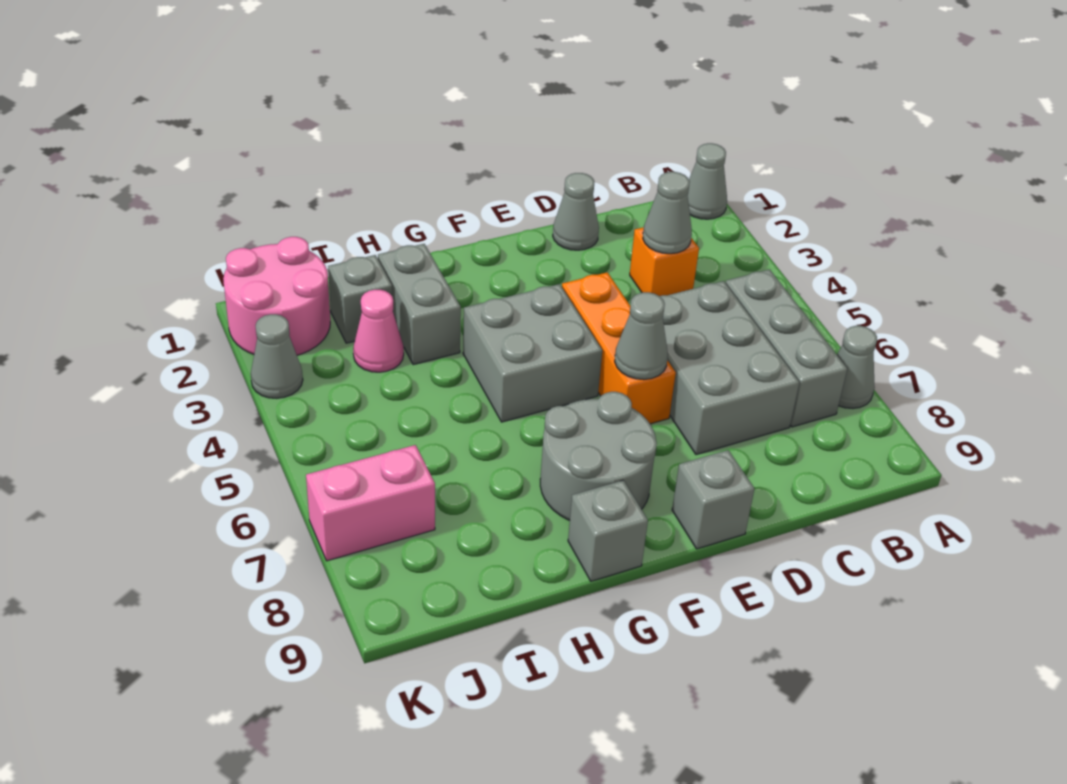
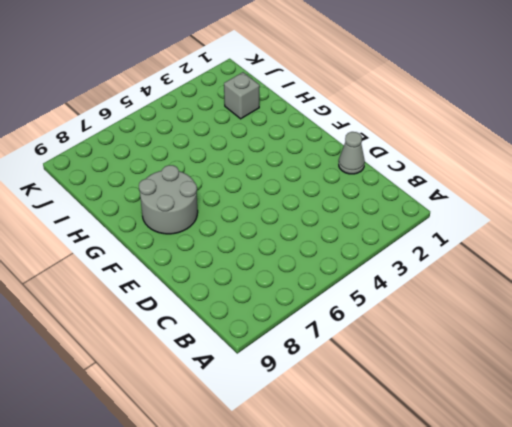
none -> grey 1x1 cone [688,143,727,219]
none -> grey 1x1 cone [837,326,877,408]
none -> grey 1x3 brick [726,270,847,427]

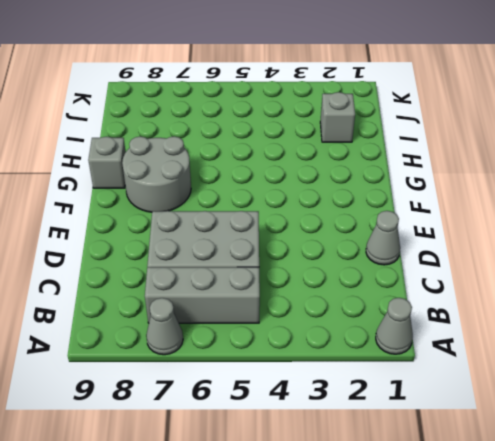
none -> orange 1x1 brick [630,227,699,296]
none -> orange 1x3 brick [562,272,676,424]
none -> grey 1x1 brick [672,450,754,549]

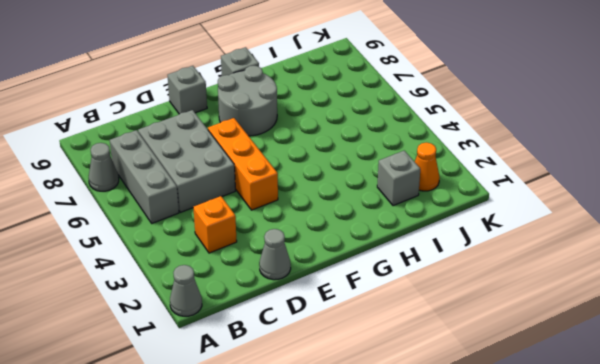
orange 1x1 cone [415,143,440,191] -> pink 2x2 round brick [223,237,330,355]
none -> grey 2x2 brick [463,284,602,422]
none -> grey 1x2 brick [378,244,461,365]
none -> pink 1x1 cone [353,290,404,372]

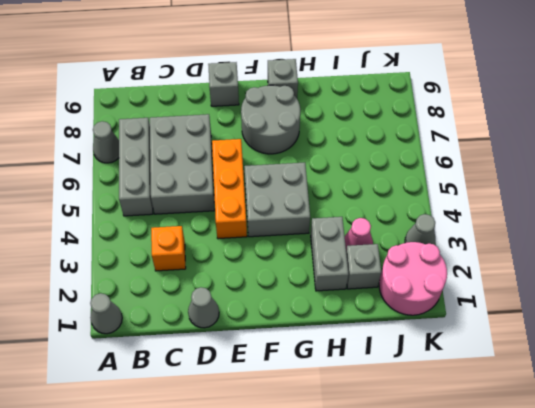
none -> pink 1x2 brick [306,445,435,561]
none -> grey 1x1 cone [643,172,692,254]
none -> grey 1x1 cone [615,292,668,380]

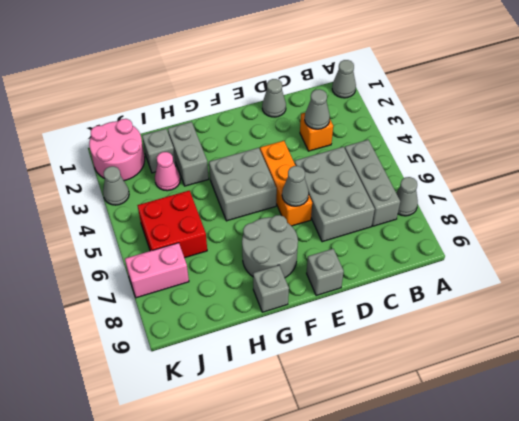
red 2x2 brick [137,190,207,258] -> none

